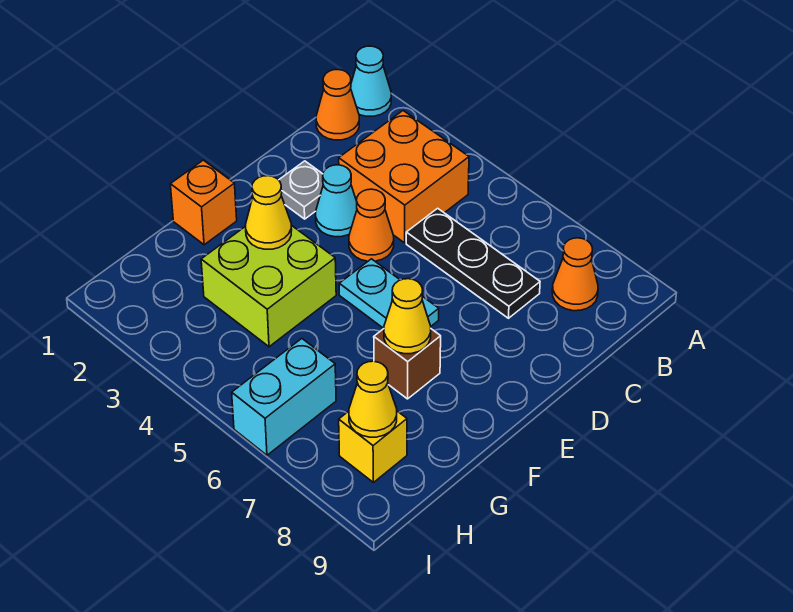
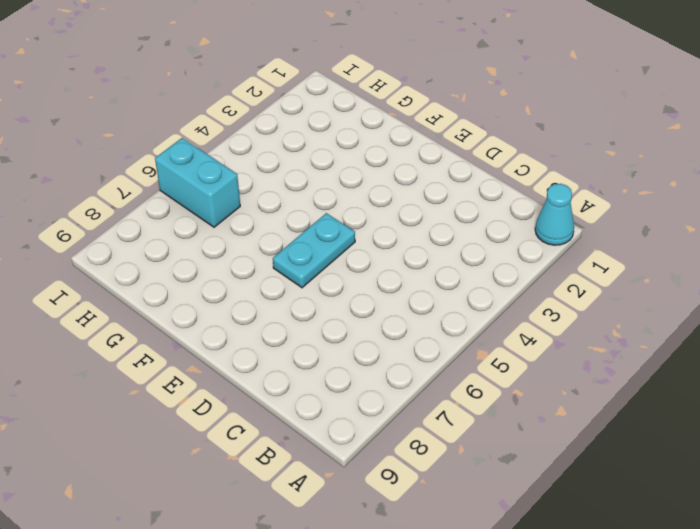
none -> orange 1x1 cone [316,70,359,140]
none -> orange 2x2 brick [339,111,469,243]
none -> orange 1x1 cone [552,238,598,311]

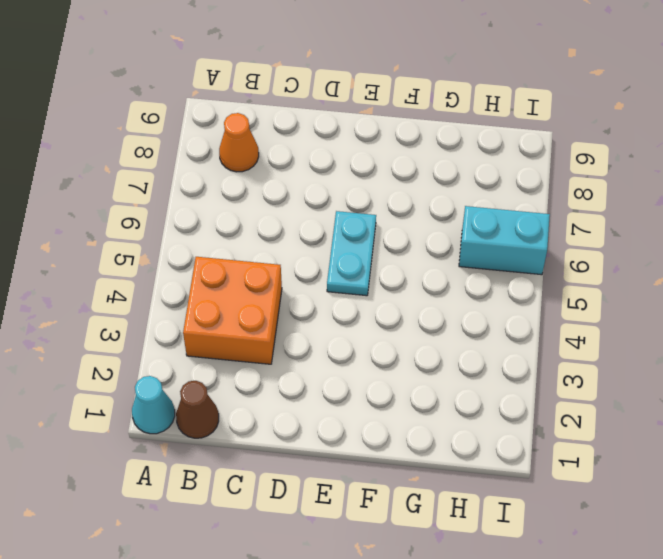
brown 1x1 cone [176,381,219,438] -> orange 1x1 cone [316,70,359,140]
none -> black 1x3 plate [406,208,540,318]
none -> grey 1x1 plate [279,161,323,219]
none -> cyan 1x1 cone [316,165,357,237]

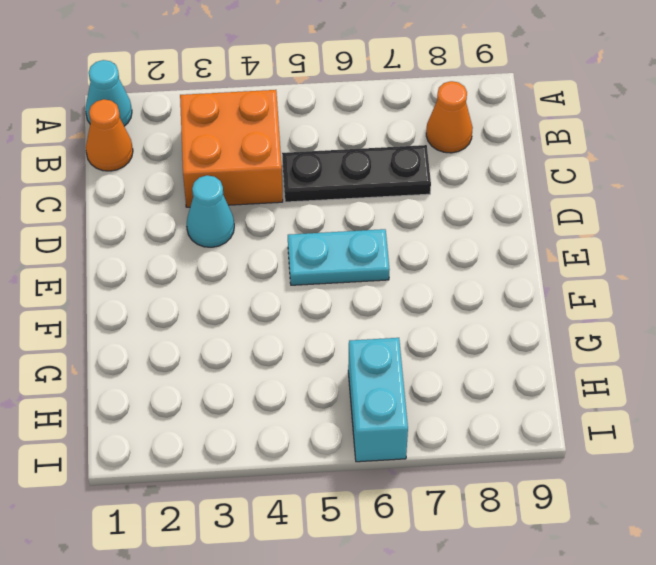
none -> grey 1x1 plate [279,161,323,219]
none -> orange 1x1 cone [349,189,394,261]
none -> orange 1x1 brick [170,160,237,245]

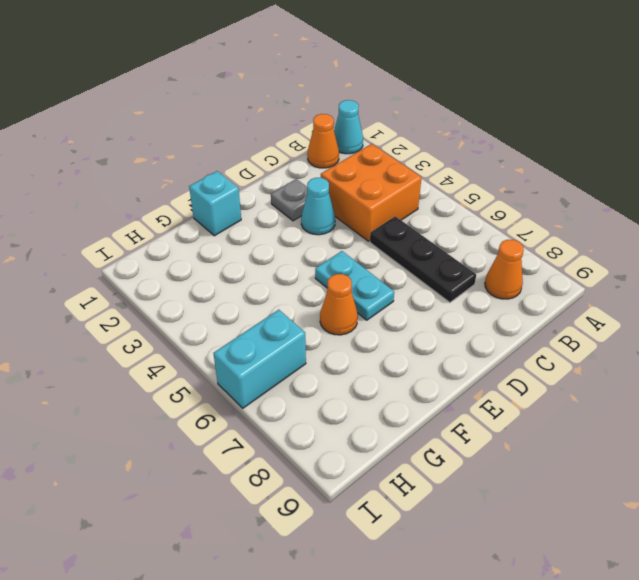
cyan 1x1 brick [189,171,241,236] -> orange 1x1 brick [170,160,237,245]
orange 1x1 cone [320,274,358,335] -> orange 1x1 cone moved to [349,189,394,261]
none -> lime 2x2 brick [201,225,336,347]
none -> brown 1x1 brick [374,329,441,399]
none -> yellow 1x1 brick [339,411,407,482]

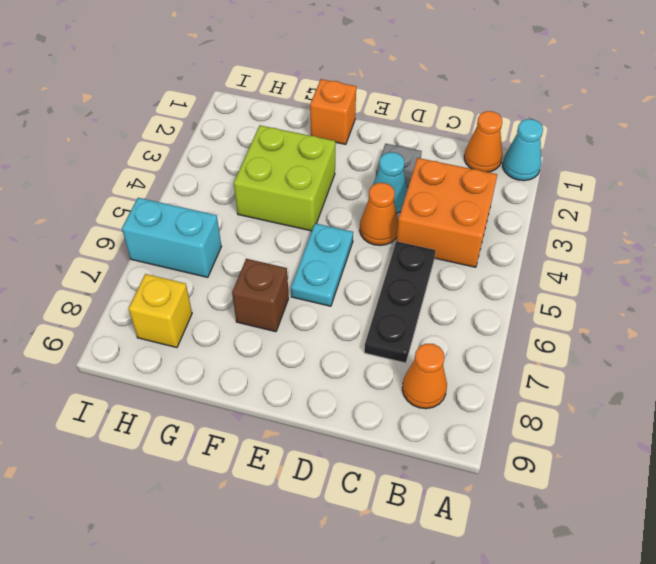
none -> yellow 1x1 cone [246,176,292,249]
none -> yellow 1x1 cone [384,279,431,354]
none -> yellow 1x1 cone [349,361,397,437]

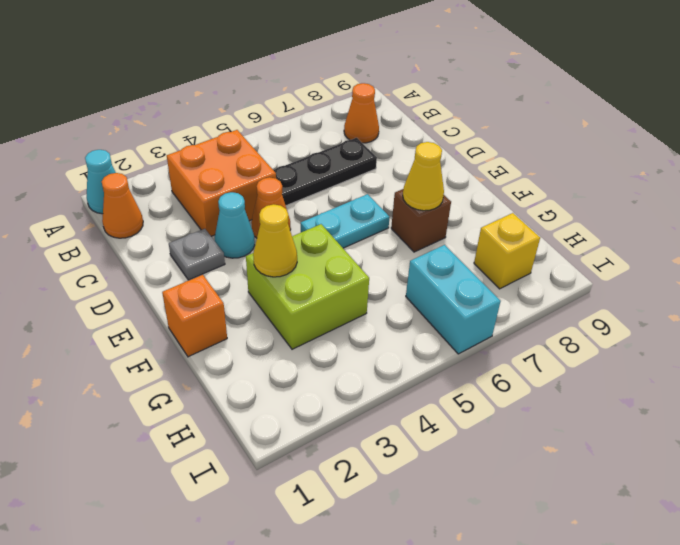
none -> yellow 1x1 cone [349,361,397,437]

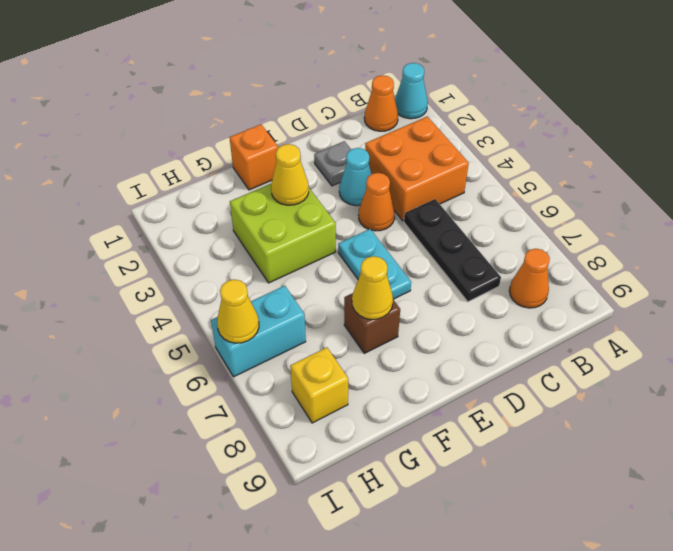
yellow 1x1 cone [217,279,259,343] -> yellow 1x1 cone moved to [349,361,397,437]

